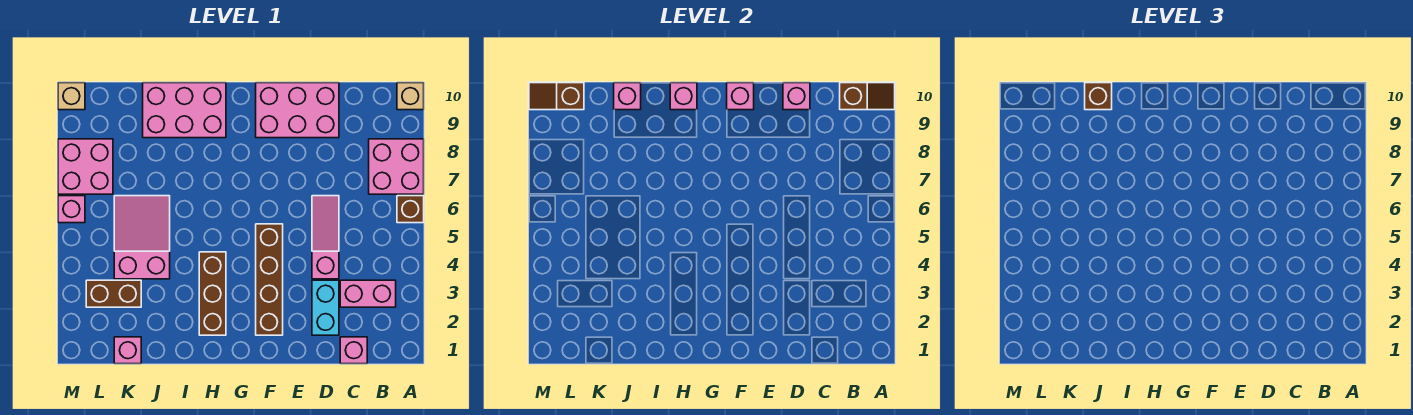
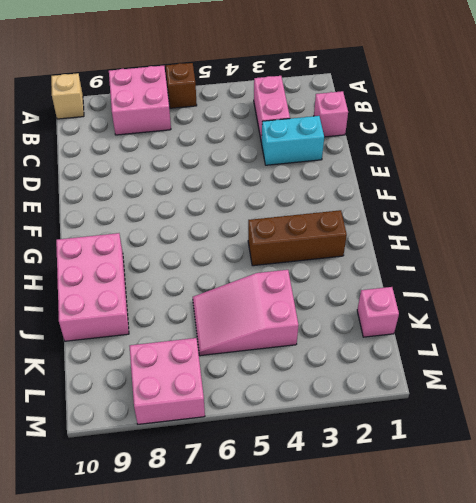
none -> pink 1x3 slope [312,196,339,279]
none -> pink 2x3 brick [256,83,339,138]
none -> brown 1x4 brick [256,224,283,335]

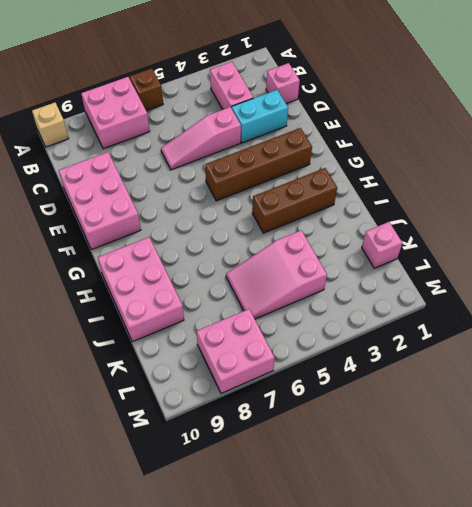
none -> brown 1x2 brick [86,280,141,307]
none -> pink 1x1 brick [58,196,85,223]
none -> tan 1x1 brick [58,83,85,110]

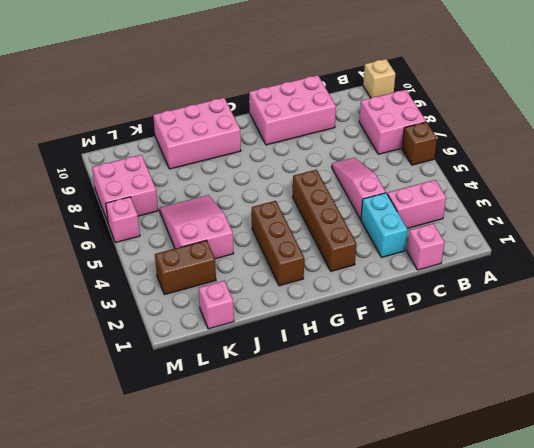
none -> tan 1x1 brick [58,83,85,110]
none -> brown 1x2 slope [840,83,895,110]
none -> pink 1x1 brick [783,83,810,110]

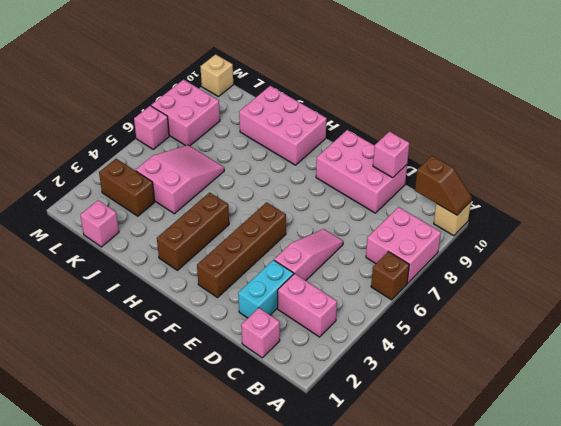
none -> pink 1x1 brick [727,83,754,110]
none -> pink 1x1 brick [670,83,697,110]
none -> pink 1x1 brick [614,83,641,110]

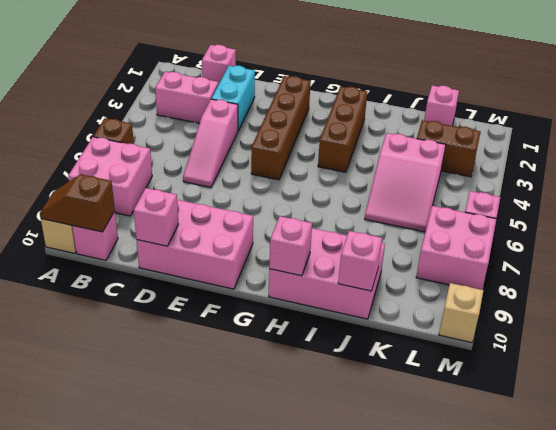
pink 1x1 brick [72,211,118,260] -> pink 1x1 brick moved to [727,83,754,110]
none -> brown 1x2 slope [529,83,584,110]
none -> brown 1x1 brick [1085,83,1112,110]

